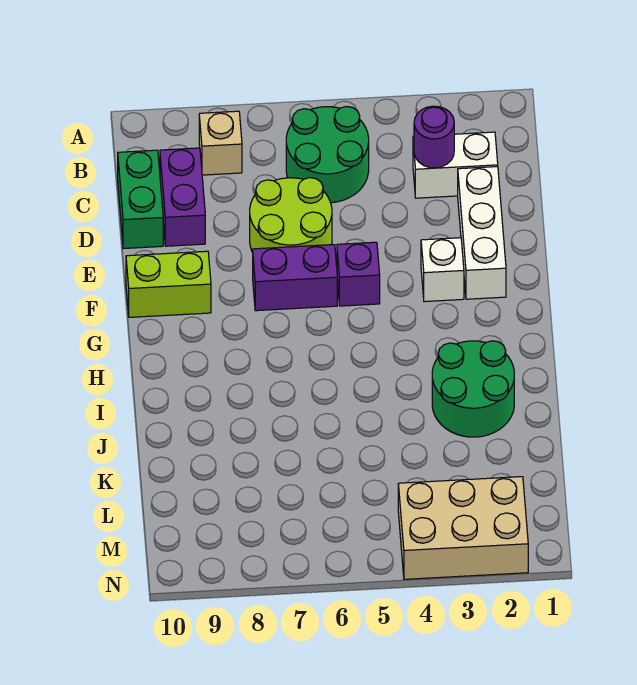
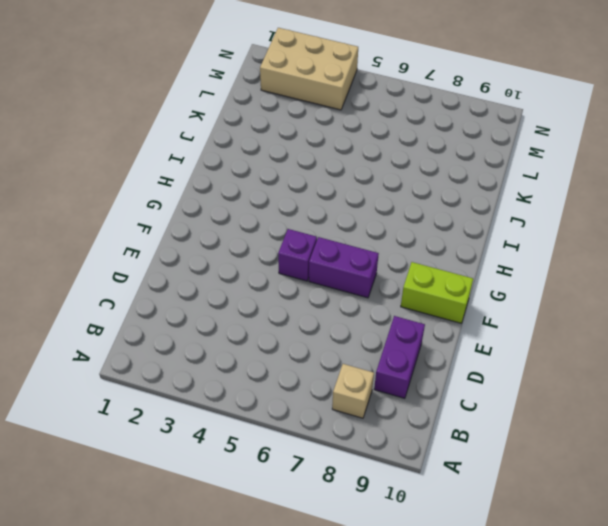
none -> green 2x2 round brick [286,106,369,203]
none -> white 1x2 brick [413,132,498,198]
none -> green 1x2 brick [118,150,163,249]

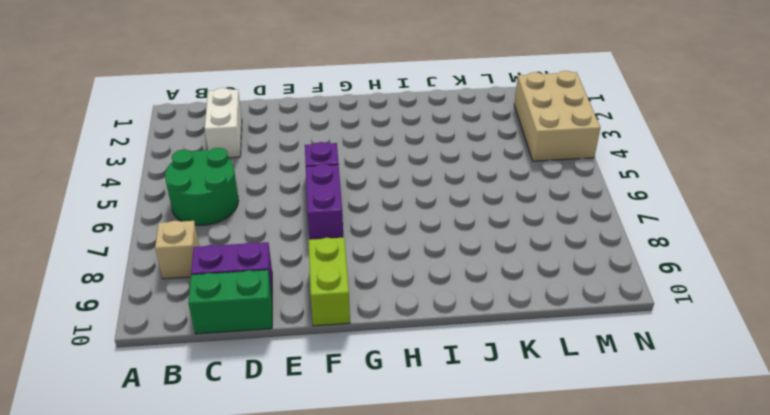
none -> white 1x3 brick [458,167,506,299]
none -> lime 2x2 round brick [250,178,332,252]
none -> white 1x1 brick [421,238,464,302]

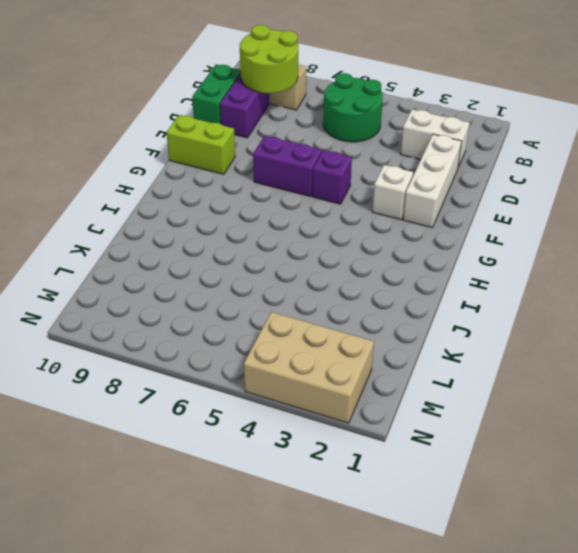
lime 2x2 round brick [240,25,298,93] -> lime 2x2 round brick moved to [250,178,332,252]
none -> green 2x2 round brick [432,341,514,437]
none -> purple 1x1 round brick [414,106,454,168]

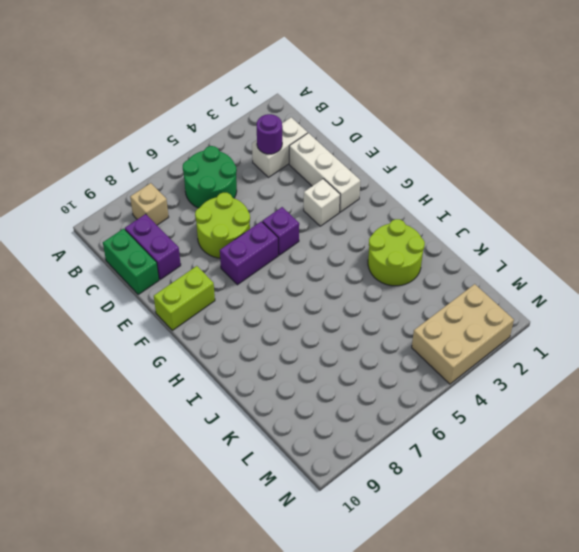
lime 2x2 round brick [368,219,425,286] -> green 2x2 round brick [432,341,514,437]

